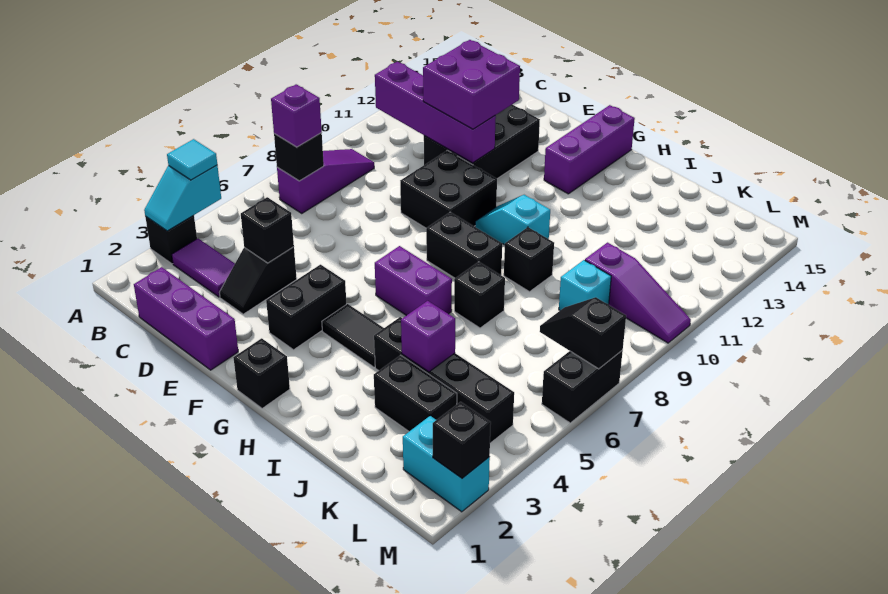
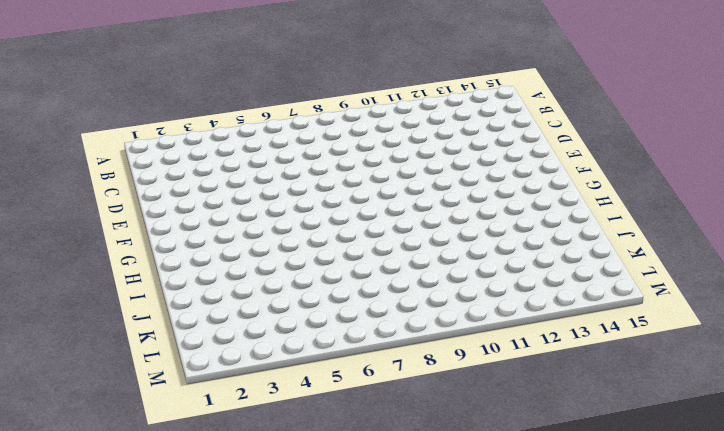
none -> black 1x1 brick [145,215,197,264]
none -> purple 1x2 tile [172,238,235,297]
none -> purple 1x3 slope [277,149,374,214]
none -> purple 1x3 brick [134,267,238,370]

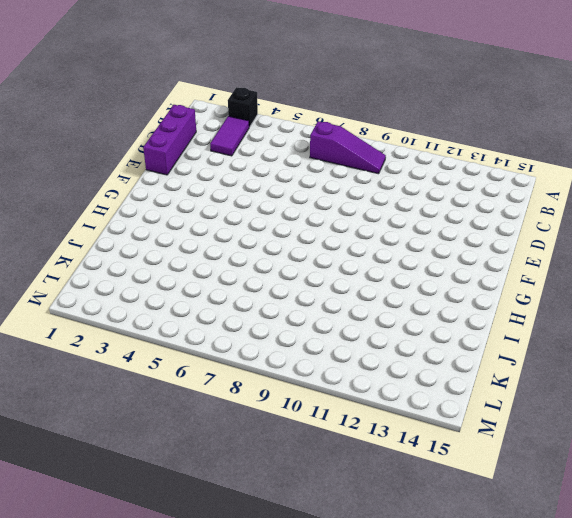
none -> black 1x2 slope [219,247,297,314]
none -> black 2x3 brick [424,104,540,179]
none -> black 2x2 brick [400,150,497,228]
none -> black 1x2 brick [266,265,346,350]

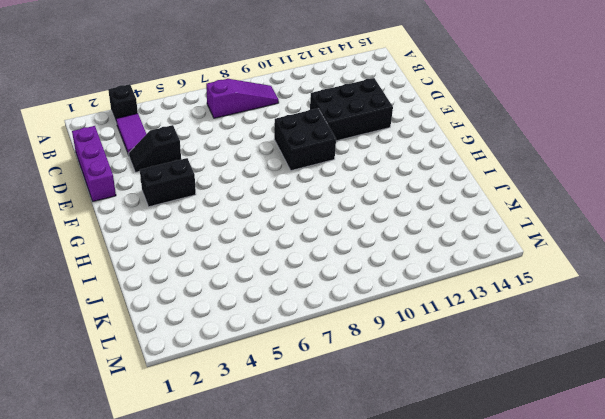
none -> black 1x1 brick [234,338,290,408]
none -> black 1x2 tile [322,304,384,367]
none -> purple 1x2 brick [375,246,452,316]
none -> black 1x2 brick [426,212,502,278]

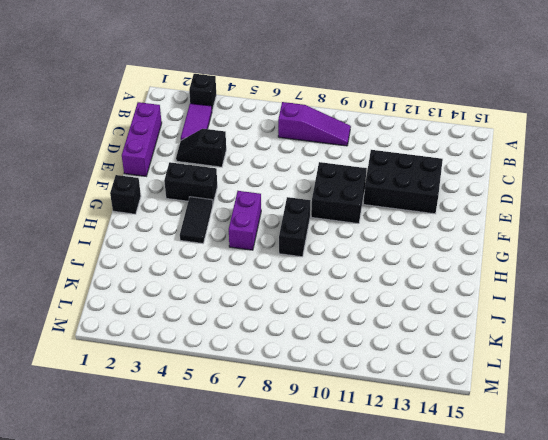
none -> cyan 1x2 slope [475,195,550,245]
none -> purple 1x3 brick [544,105,635,194]
none -> black 1x4 brick [374,317,514,443]
none -> black 1x1 brick [454,262,505,328]

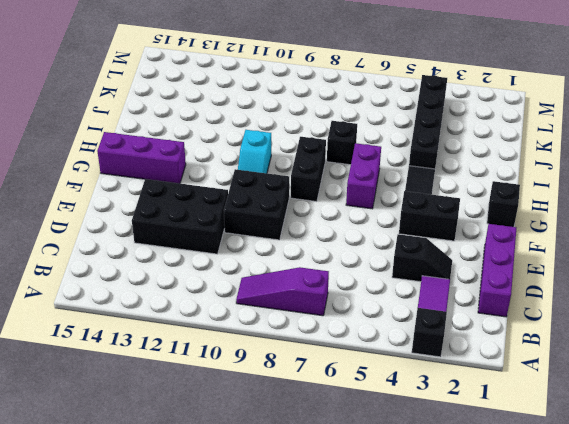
none -> black 1x1 brick [504,227,554,292]
none -> black 1x2 brick [374,355,457,431]
none -> cyan 1x1 brick [559,260,611,310]
none -> purple 1x3 slope [585,243,691,343]

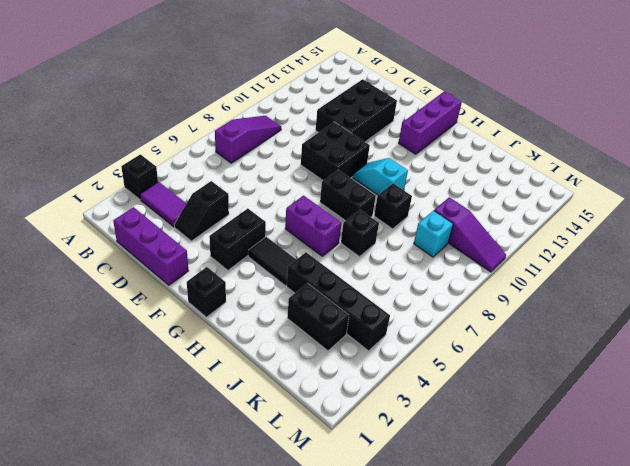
none -> cyan 1x2 brick [403,416,490,512]
none -> black 1x2 brick [542,350,623,423]
none -> cyan 1x2 slope [144,165,221,231]
none -> black 1x1 brick [274,133,324,181]

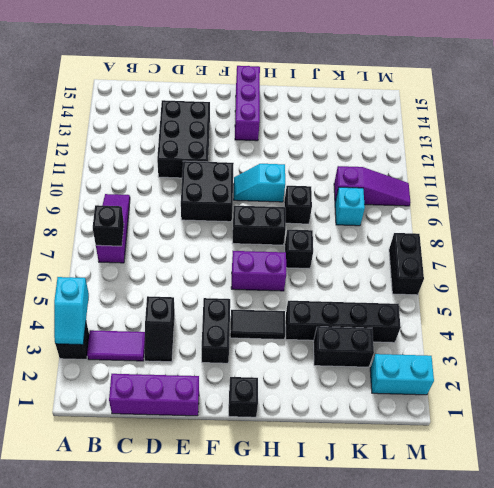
none -> purple 1x4 brick [375,62,496,163]
none -> black 1x1 brick [241,197,294,263]
none -> purple 1x1 brick [401,301,455,372]
none -> black 1x2 slope [540,297,626,369]

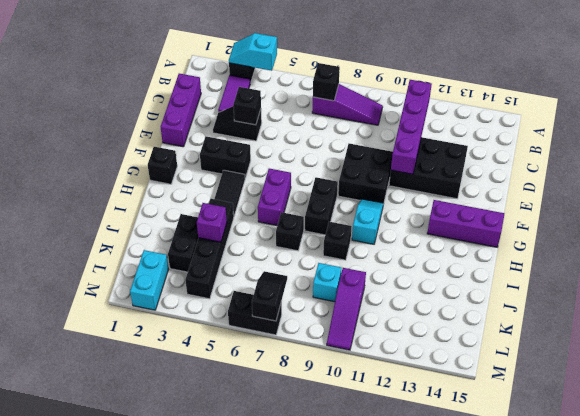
none -> black 1x1 brick [433,402,491,478]
none -> cyan 1x1 tile [167,139,217,180]
none -> purple 1x1 brick [271,84,322,147]
none -> purple 2x2 brick [423,40,520,129]

